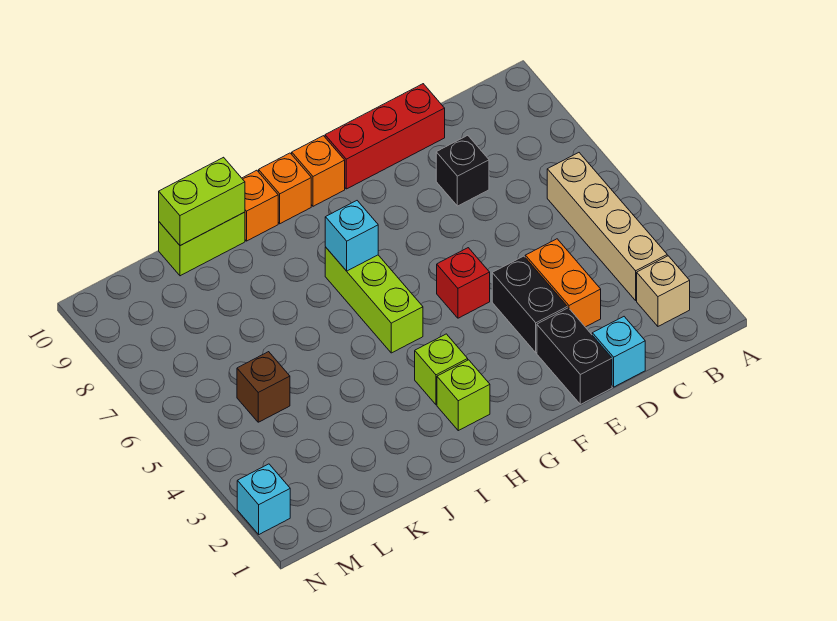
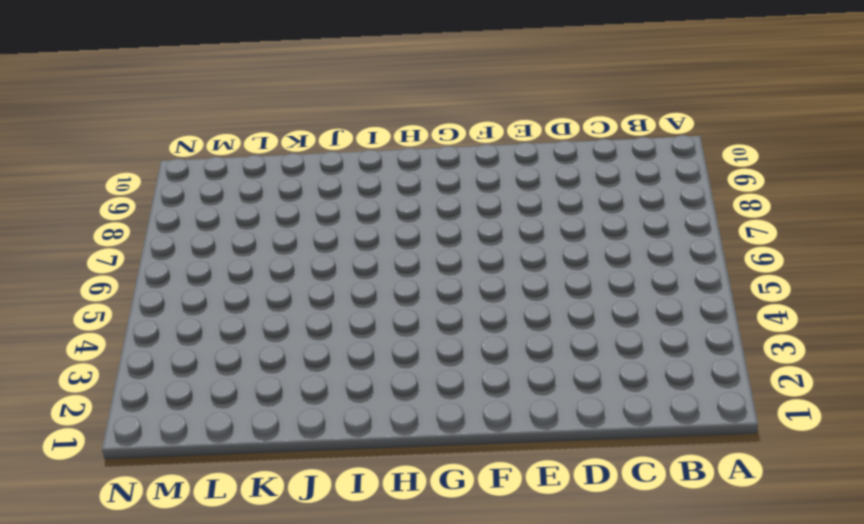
none -> tan 1x1 brick [637,256,690,326]
none -> tan 1x4 brick [547,153,667,300]
none -> cyan 1x1 brick [592,317,645,387]

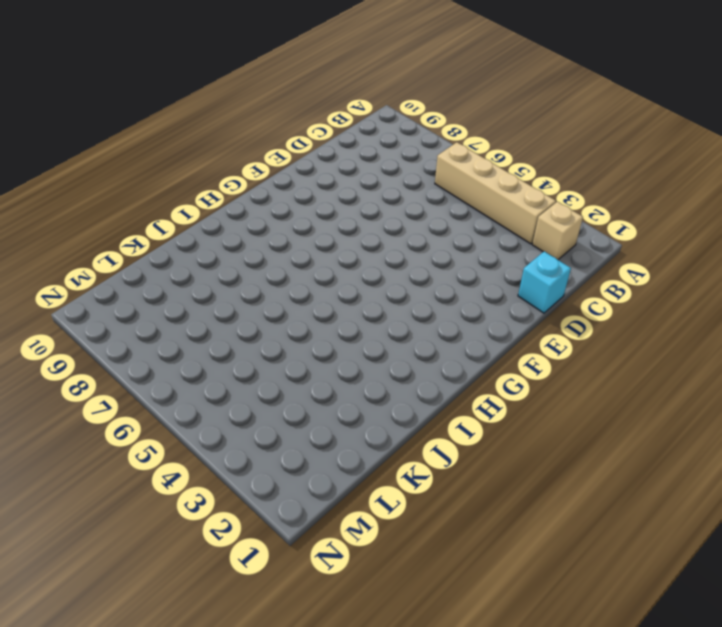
none -> orange 1x2 brick [525,239,601,327]
none -> black 1x1 brick [436,135,489,206]
none -> red 1x3 brick [325,84,445,189]

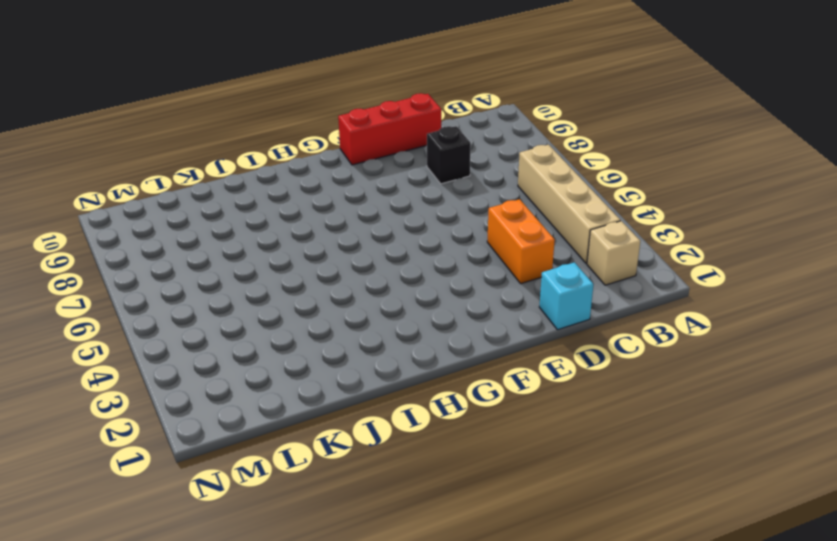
none -> black 1x2 brick [537,308,612,404]
none -> black 1x2 brick [492,256,567,353]
none -> red 1x1 brick [437,248,490,318]

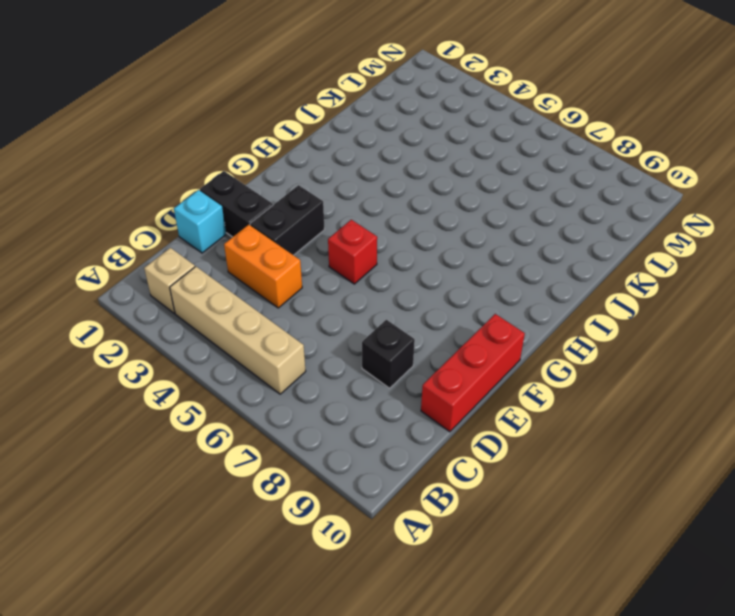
black 1x2 brick [250,185,325,255] -> black 1x2 brick turned to [492,256,567,353]
none -> orange 1x1 brick [292,136,345,206]
none -> lime 1x1 brick [437,360,490,431]
none -> lime 1x1 brick [415,334,468,405]

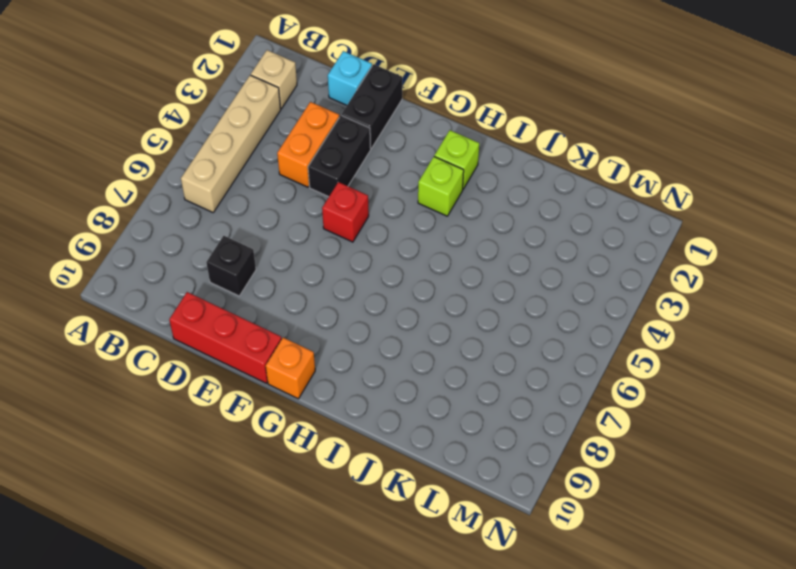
none -> lime 1x3 brick [325,247,423,353]
none -> orange 1x1 brick [259,153,311,224]
none -> orange 1x1 brick [242,170,278,241]

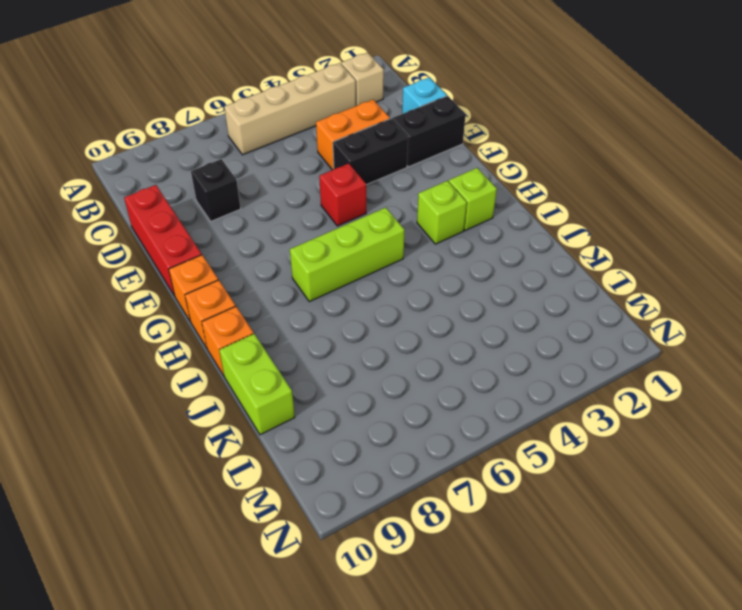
none -> brown 1x1 brick [237,352,290,422]
none -> cyan 1x1 brick [237,464,290,534]
none -> cyan 1x1 brick [325,201,378,271]

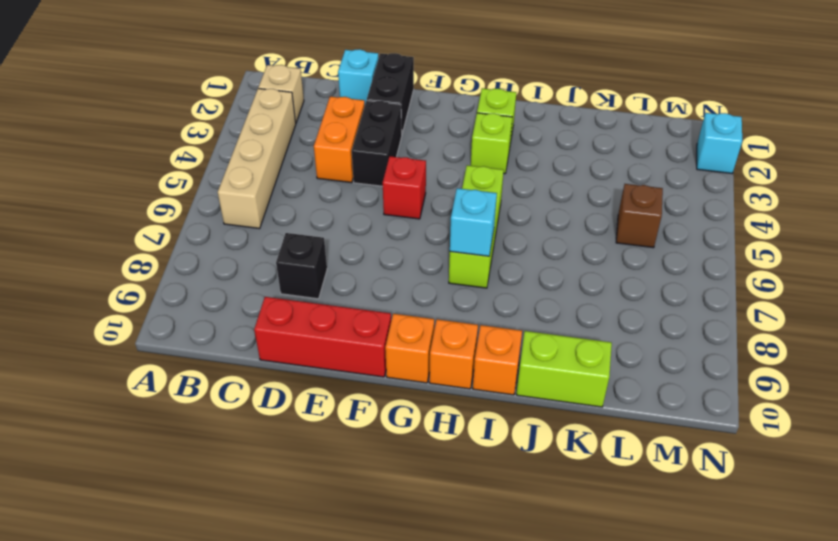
none -> lime 1x2 brick [159,157,245,246]

